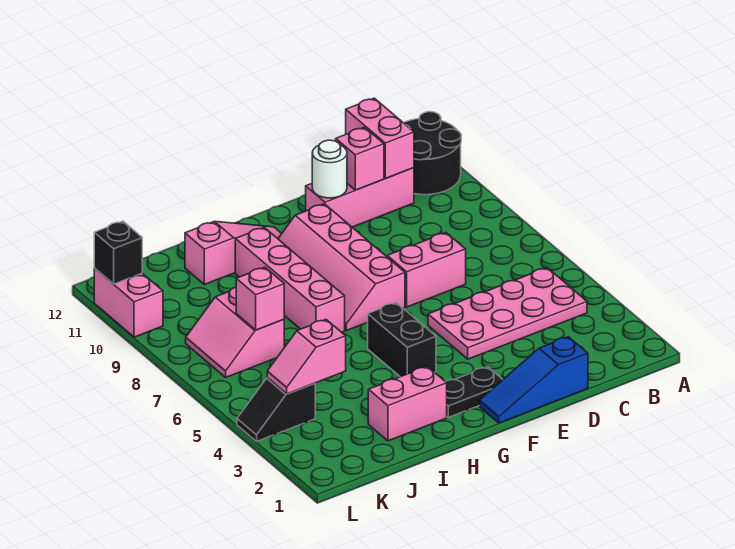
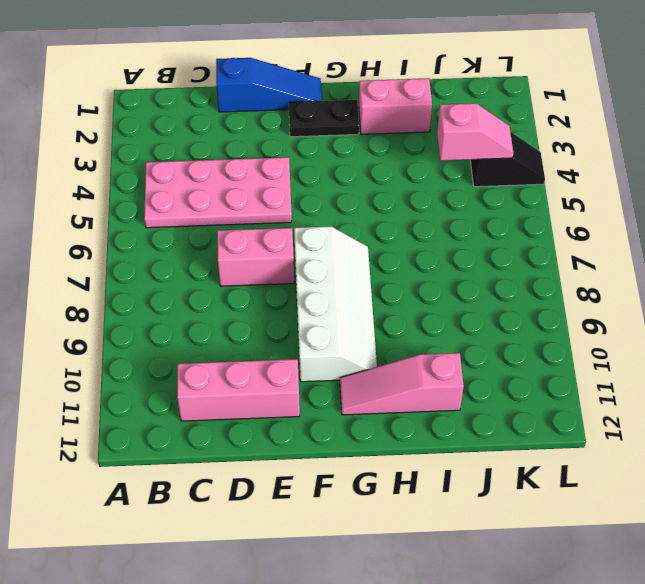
white 2x4 slope [294,226,377,382] -> pink 2x4 slope [278,204,405,331]
none -> black 2x2 round brick [404,112,461,195]
none -> black 1x2 brick [367,303,436,377]
none -> pink 1x4 brick [235,228,345,332]

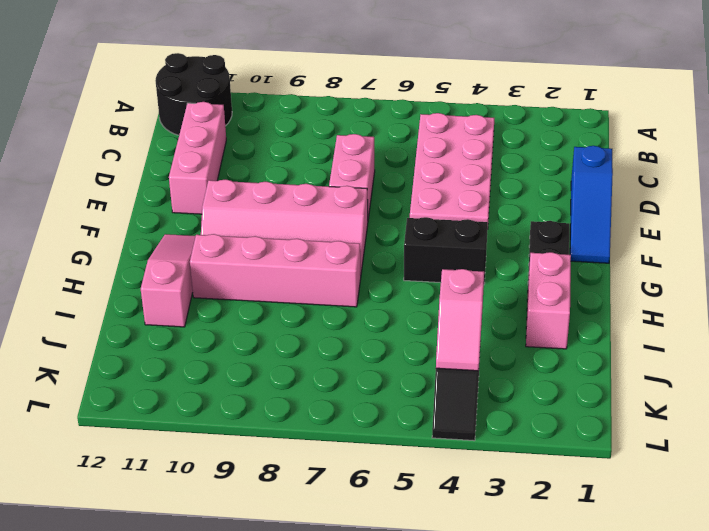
none -> pink 2x2 slope [186,287,284,377]
none -> pink 1x2 brick [94,268,163,337]
none -> pink 1x2 brick [346,98,414,178]

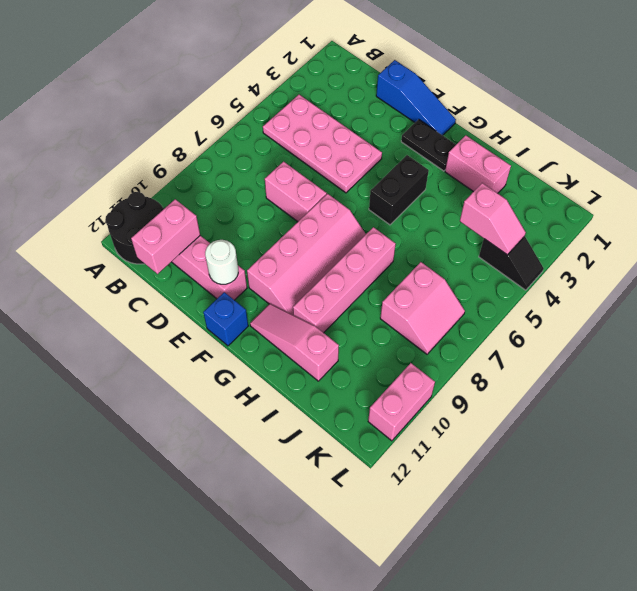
blue 1x1 brick [203,292,248,346] -> none
none -> pink 1x1 brick [336,127,384,190]
none -> pink 1x1 brick [236,267,284,330]
none -> black 1x1 brick [94,221,142,284]

